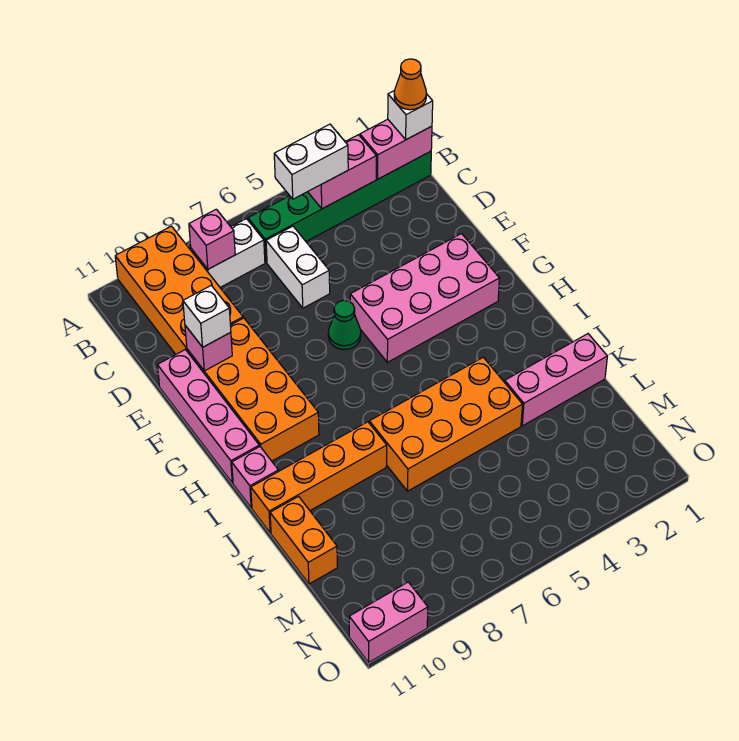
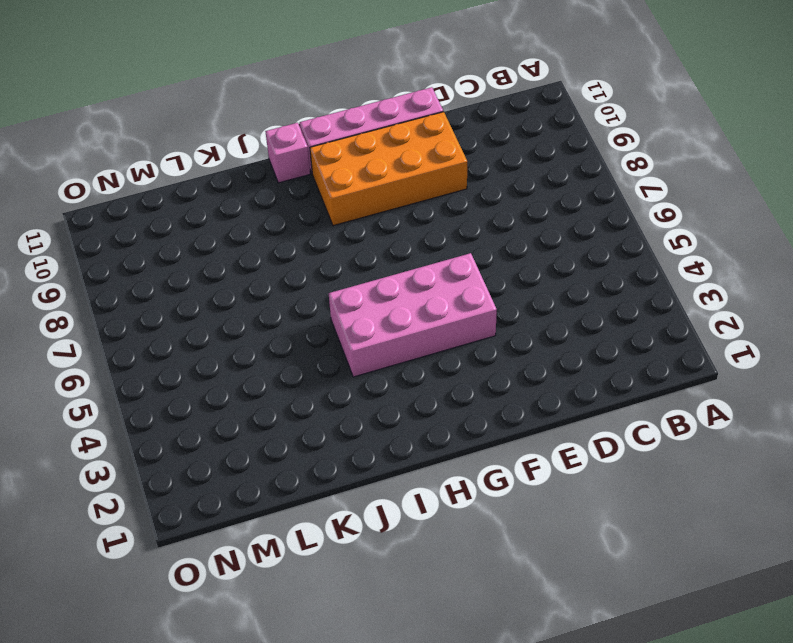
pink 2x4 brick [329,253,497,377] -> pink 2x4 brick turned to [350,234,499,362]
none -> orange 2x4 brick [115,226,243,354]
none -> green 1x6 brick [248,151,431,263]
none -> white 1x2 brick [191,219,265,287]

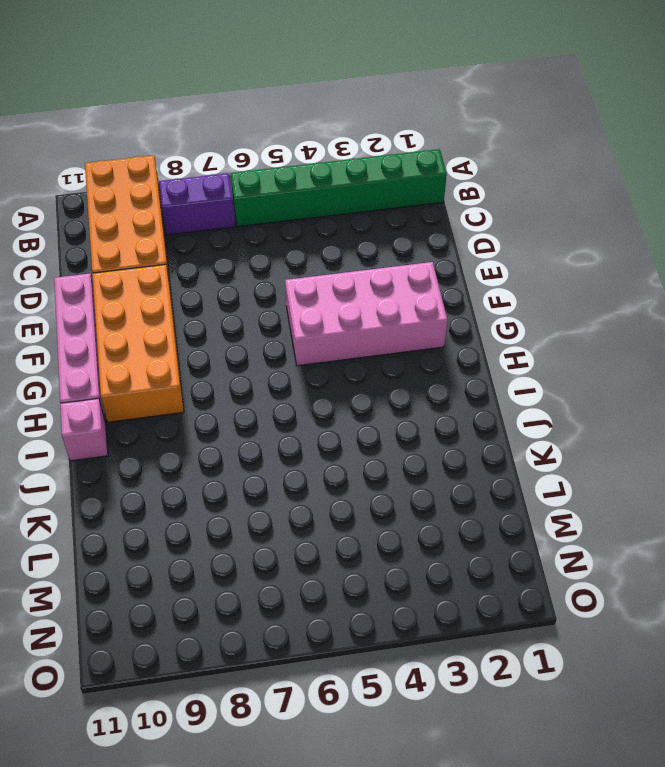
purple 1x2 brick [159,173,235,235] -> white 1x2 brick [191,219,265,287]
none -> white 1x2 brick [266,226,330,308]
none -> green 1x1 cone [328,300,361,350]
none -> orange 2x4 brick [369,357,523,491]

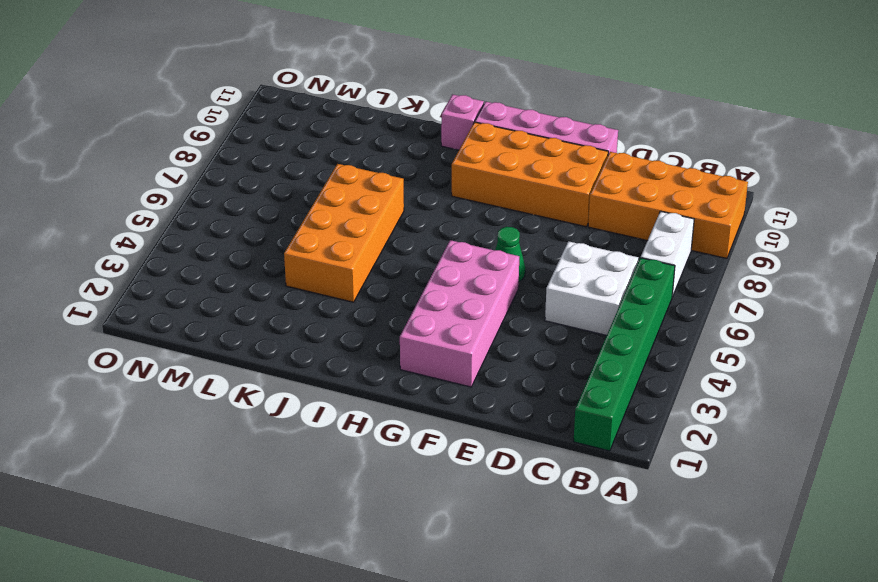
white 2x2 brick [545,241,638,335] -> white 1x2 brick [266,226,330,308]
none -> orange 1x4 brick [251,422,387,533]
none -> pink 1x3 brick [505,334,607,426]
none -> orange 1x2 brick [270,496,337,584]

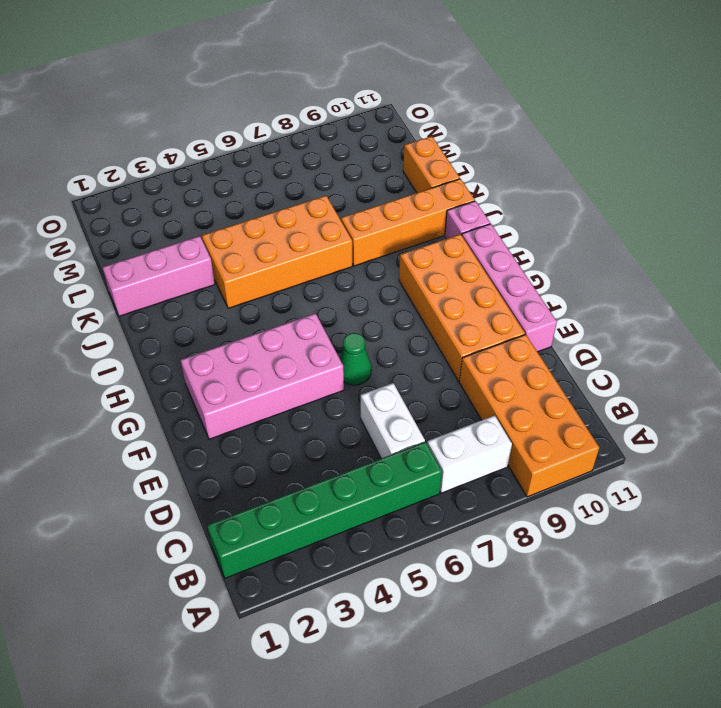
none -> pink 1x2 brick [349,582,428,662]
none -> pink 1x2 brick [360,119,432,179]
none -> pink 1x2 brick [308,135,376,209]

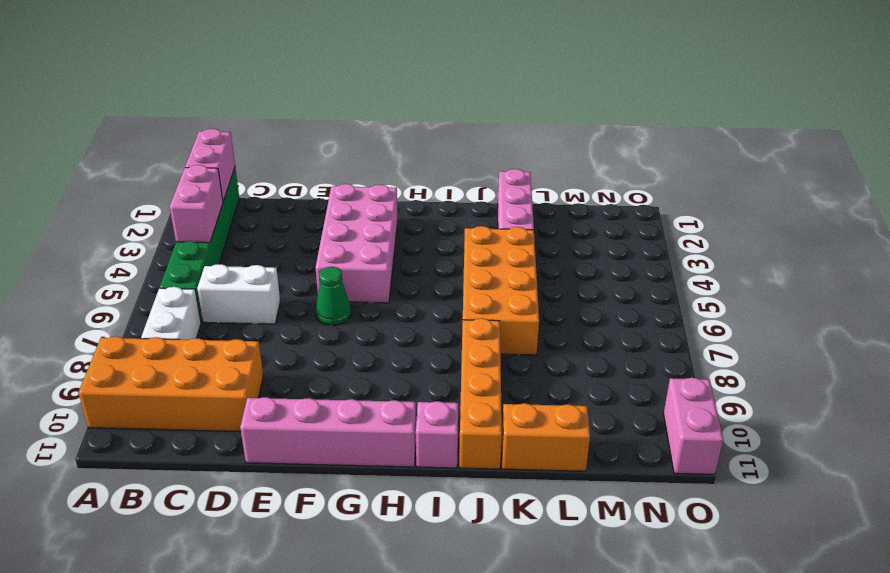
none -> orange 2x4 brick [187,318,319,461]
none -> pink 1x1 brick [189,209,235,269]
none -> pink 1x1 brick [185,325,232,371]

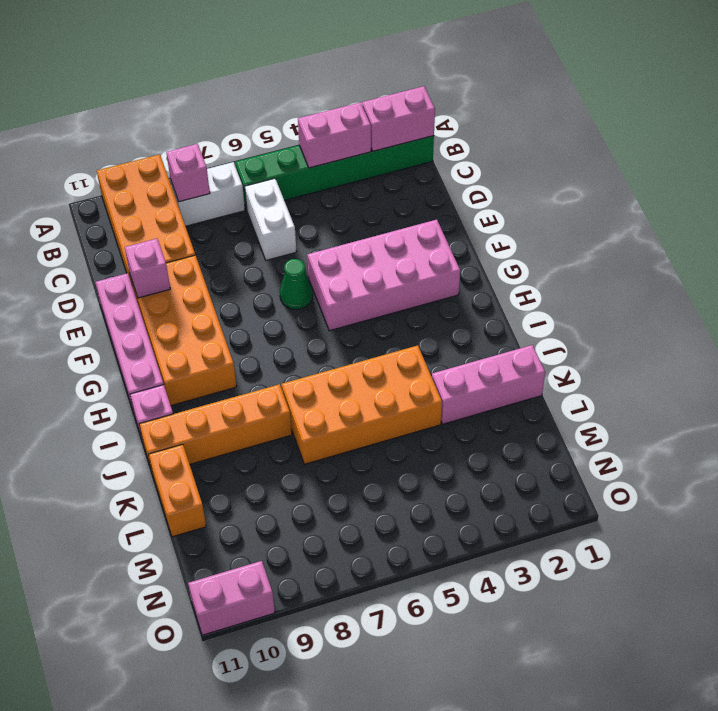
none -> white 1x1 brick [388,90,433,140]
none -> white 1x2 brick [274,124,348,199]
none -> white 1x1 brick [183,285,231,347]

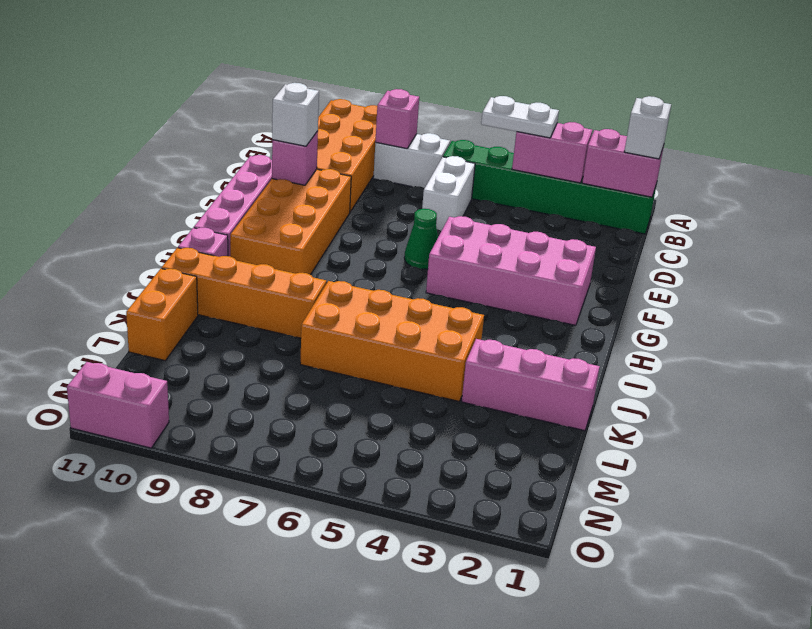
white 1x2 plate [481,96,559,138] -> white 1x2 brick [274,124,348,199]
none -> orange 1x1 cone [394,59,427,110]

